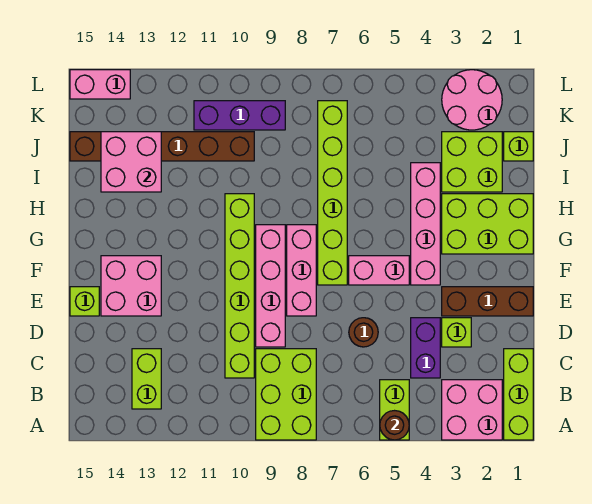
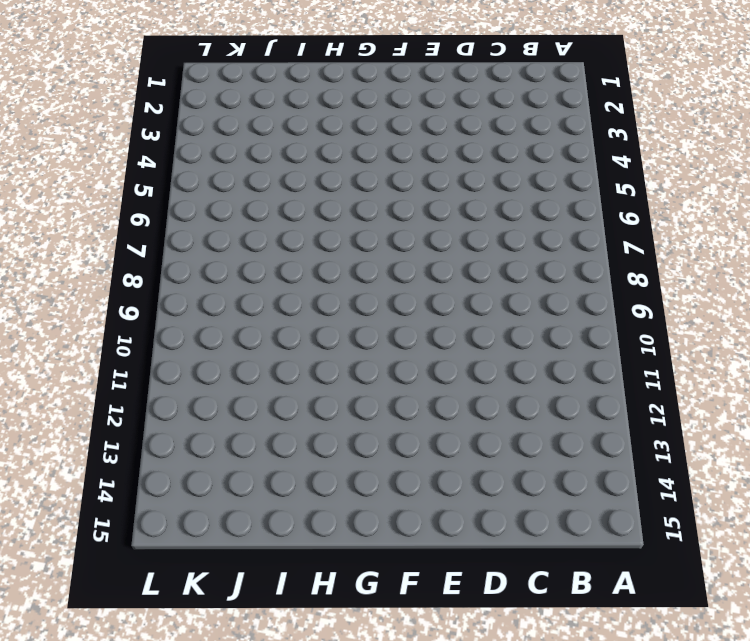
none -> lime 1x3 brick [504,349,533,440]
none -> pink 2x2 brick [442,380,502,440]
none -> lime 1x2 brick [380,380,409,440]

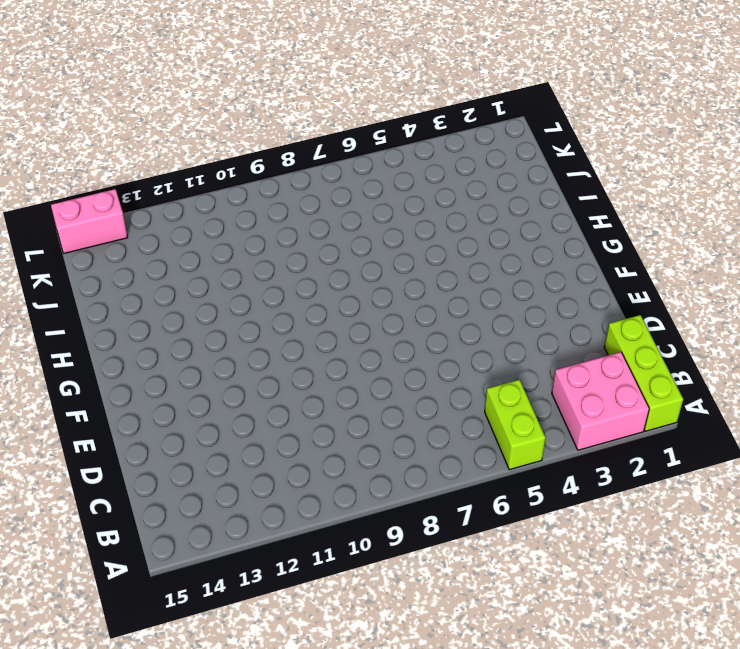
none -> lime 2x3 brick [256,349,316,440]
none -> lime 1x2 brick [132,349,161,409]
none -> purple 1x2 brick [411,318,440,378]

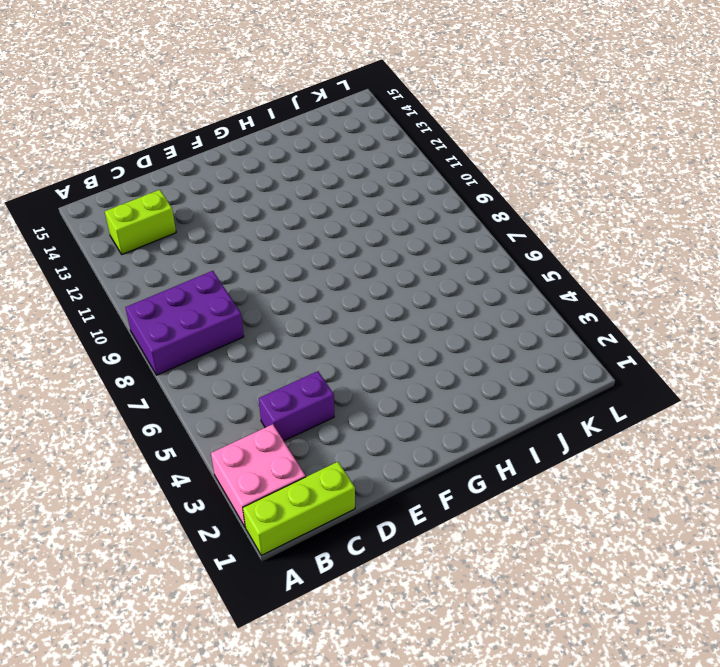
purple 2x3 brick [125,271,244,375] -> lime 2x3 brick [256,349,316,440]
none -> lime 1x2 brick [380,380,409,440]
none -> lime 1x6 brick [225,194,254,378]
none -> lime 1x1 brick [442,318,471,347]

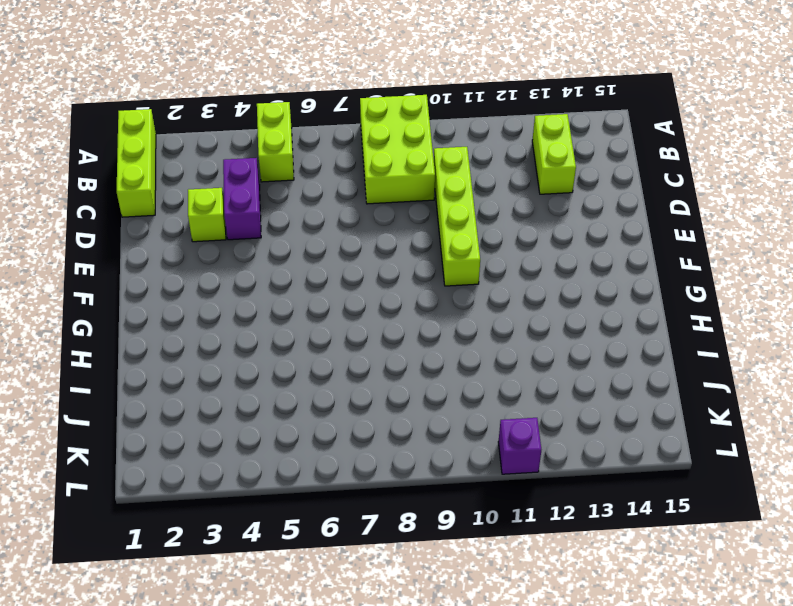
lime 1x4 brick [434,147,480,286] -> lime 1x6 brick [225,194,254,378]
purple 1x1 brick [498,418,541,474] -> none
none -> pink 2x2 brick [442,380,502,440]
none -> brown 1x1 round brick [349,318,378,347]
none -> pink 1x4 brick [256,225,285,347]

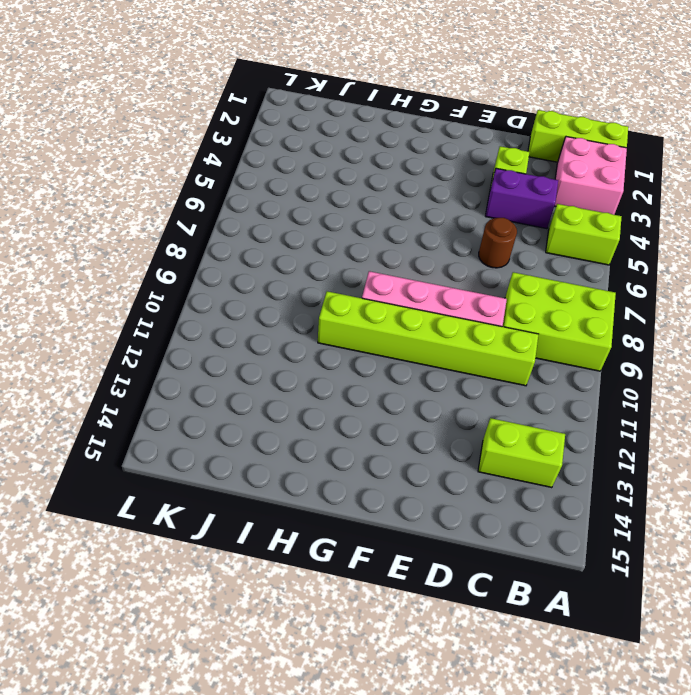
none -> brown 1x3 brick [442,287,533,316]
none -> pink 1x3 brick [287,225,316,316]
none -> pink 2x2 brick [101,256,161,316]

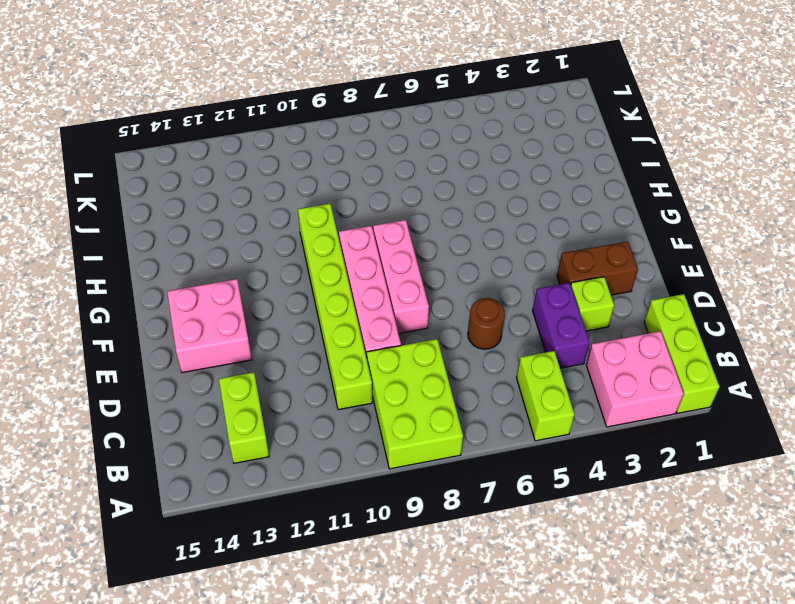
brown 1x2 brick [557,242,638,295] -> brown 1x3 brick [442,287,533,316]
none -> lime 1x1 brick [70,287,99,316]
none -> pink 1x4 brick [411,163,440,285]
none -> pink 1x2 brick [349,256,409,285]

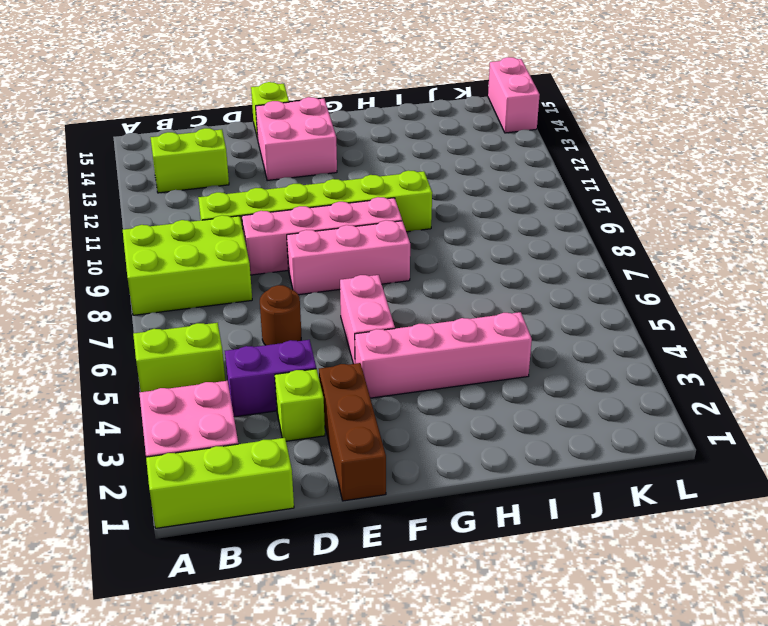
none -> lime 1x6 brick [318,101,347,285]
none -> lime 2x3 brick [442,194,533,254]
none -> lime 2x2 brick [442,132,502,192]

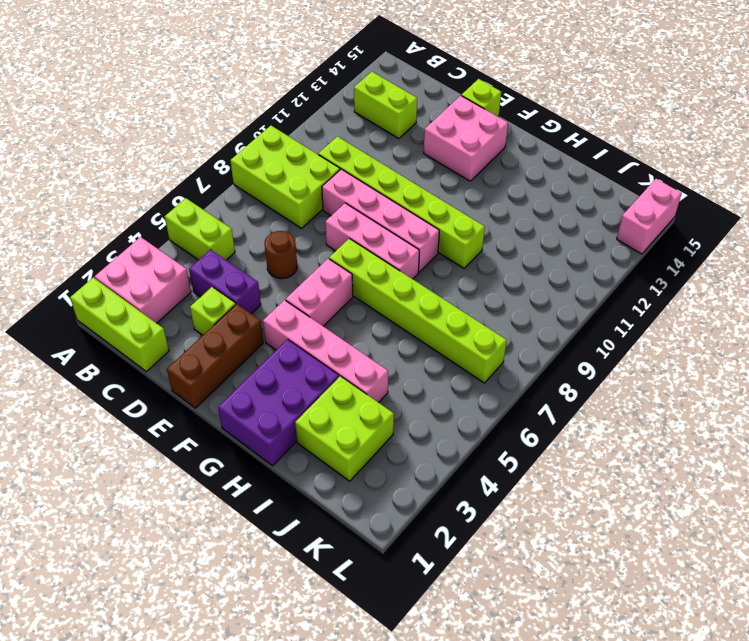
purple 2x3 brick [218,339,339,466] -> lime 2x3 brick [442,194,533,254]
none -> lime 1x1 brick [504,132,533,161]
none -> brown 1x6 brick [70,132,254,161]
none -> pink 2x2 round brick [442,70,502,130]

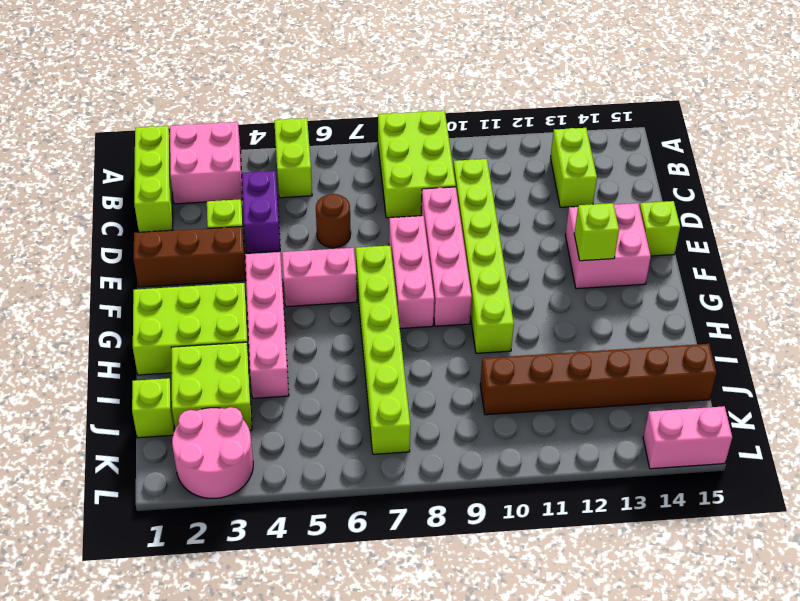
lime 1x1 brick [574,203,619,261] -> none
none -> purple 1x3 brick [194,101,285,130]
none -> brown 1x1 round brick [380,411,409,440]
none -> pink 2x2 brick [101,132,161,192]

